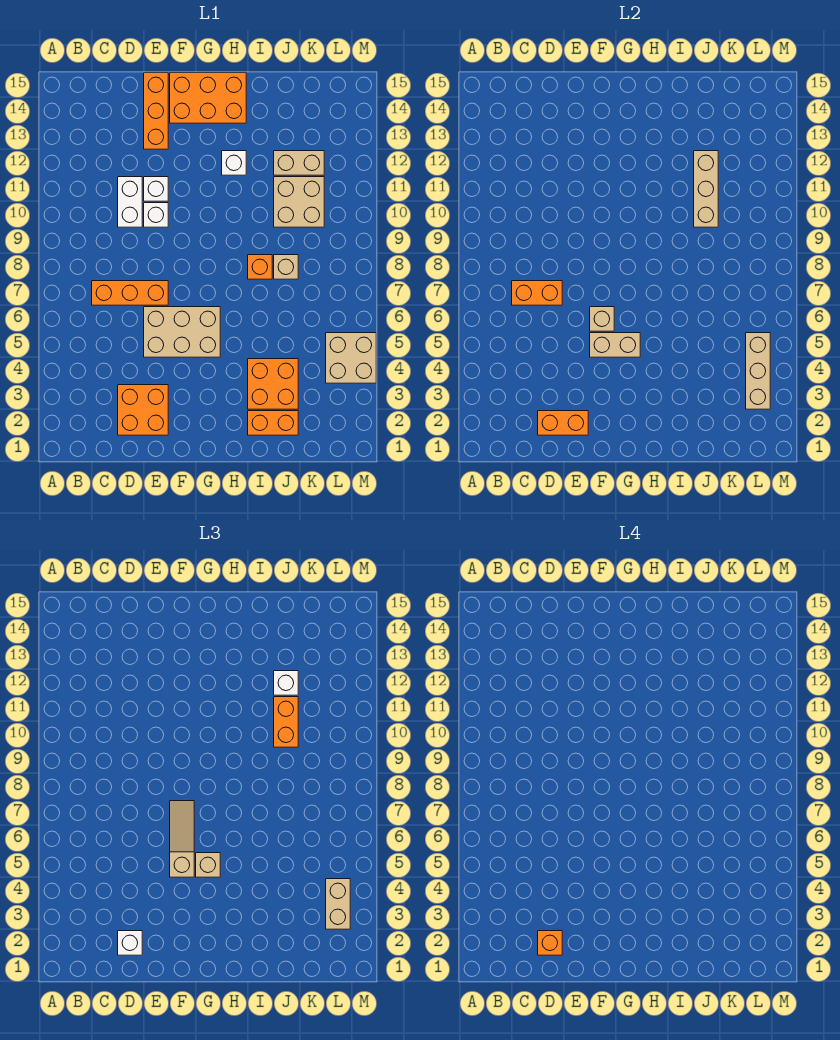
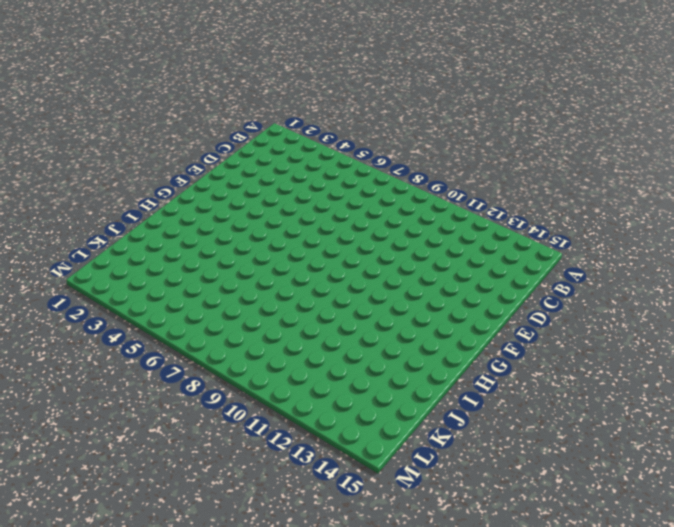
none -> orange 1x3 brick [92,281,168,305]
none -> orange 2x2 brick [118,385,168,435]
none -> white 1x2 brick [118,177,142,227]

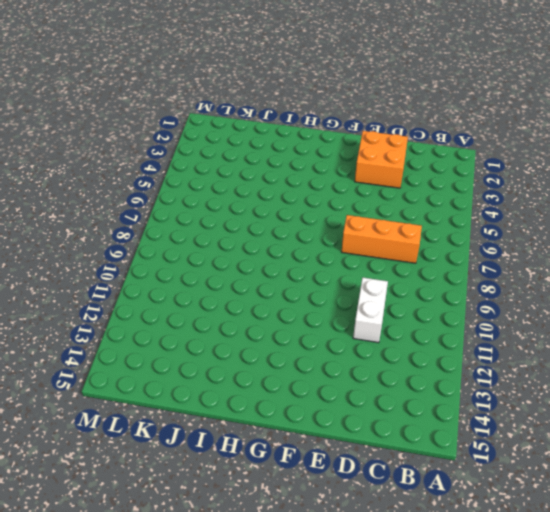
none -> tan 2x3 brick [144,307,220,357]
none -> white 1x1 brick [144,203,168,227]
none -> white 1x1 brick [144,177,168,201]

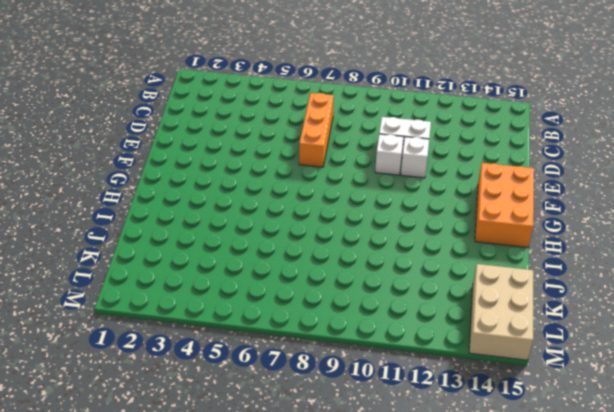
tan 2x3 brick [469,264,533,360] -> tan 2x3 brick moved to [144,307,220,357]
none -> orange 2x2 brick [118,385,168,435]
none -> orange 1x3 brick [144,73,168,149]
none -> white 1x1 brick [222,151,246,175]

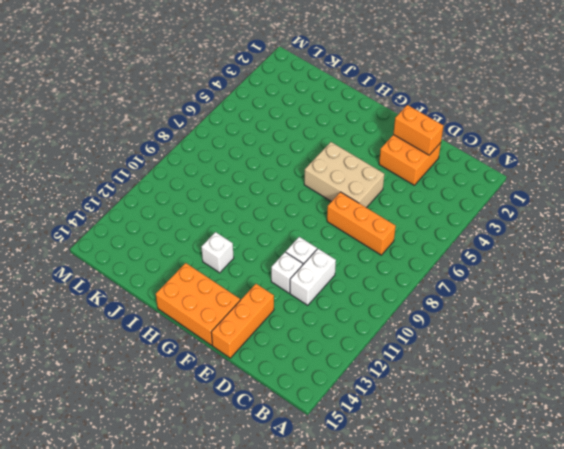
none -> orange 1x2 brick [248,411,298,435]
none -> orange 2x2 brick [248,359,298,409]
none -> orange 1x1 brick [248,255,272,279]

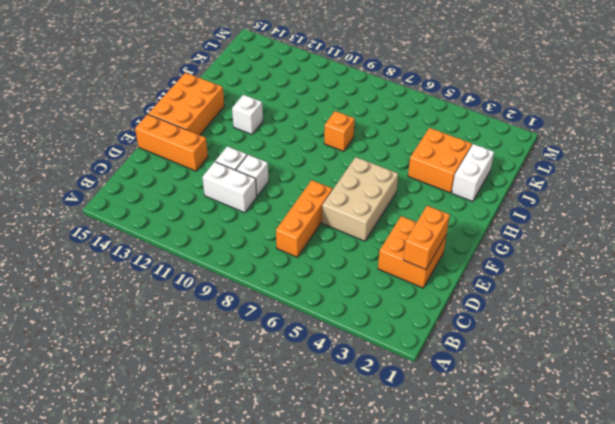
white 1x2 brick [452,144,494,202] -> orange 1x2 brick [248,411,298,435]
none -> tan 1x1 brick [274,255,298,279]
none -> tan 2x2 brick [274,177,324,227]
none -> tan 1x2 brick [274,151,324,175]

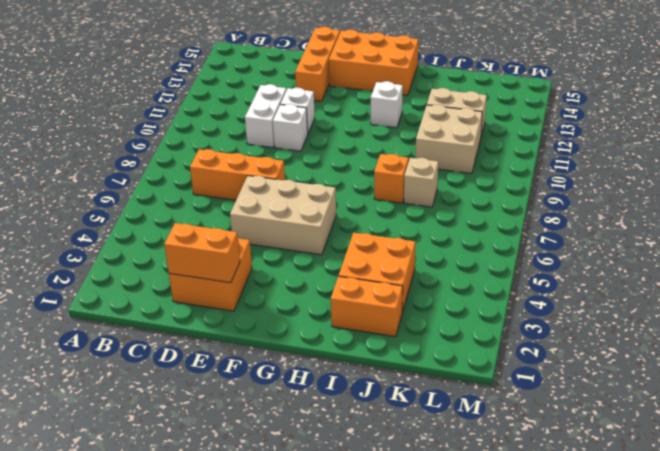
none -> tan 2x2 brick [326,333,376,383]
none -> orange 1x2 brick [512,281,562,305]
none -> tan 1x2 brick [590,333,640,357]

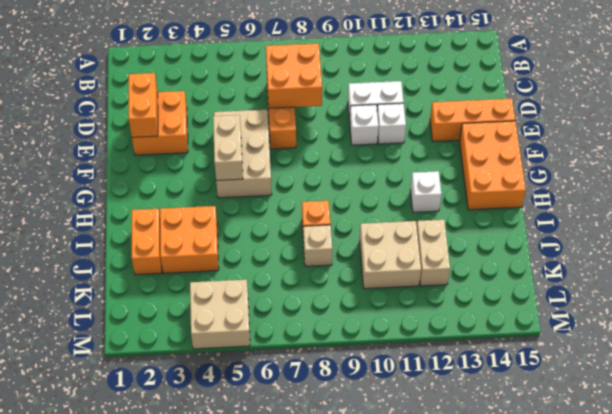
orange 2x2 brick [266,43,322,108] -> orange 1x2 brick [512,281,562,305]
none -> tan 1x1 brick [590,307,614,331]
none -> tan 1x3 brick [694,151,718,227]
none -> tan 1x3 brick [746,333,770,409]

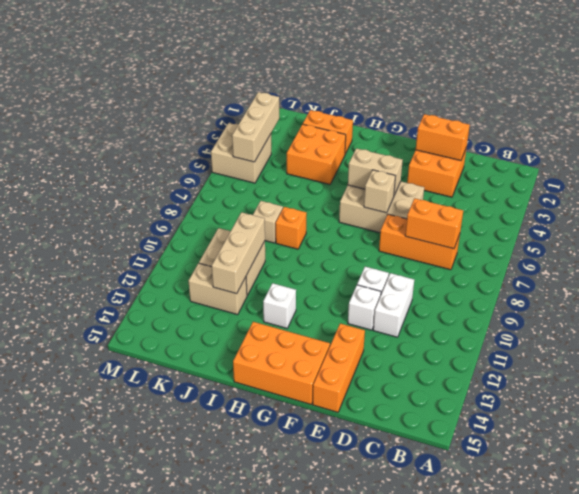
none -> white 1x1 brick [118,931,142,955]
none -> tan 1x3 slope [170,801,194,877]
none -> tan 1x1 brick [196,853,220,877]

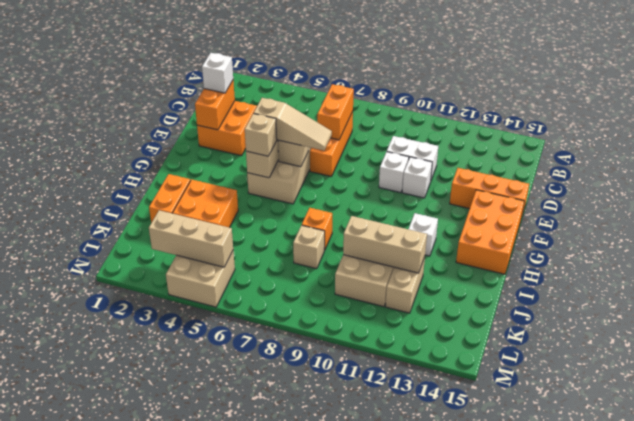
none -> orange 1x2 brick [274,697,298,747]
none -> white 1x1 brick [274,671,298,695]
none -> tan 1x2 brick [326,879,350,929]

